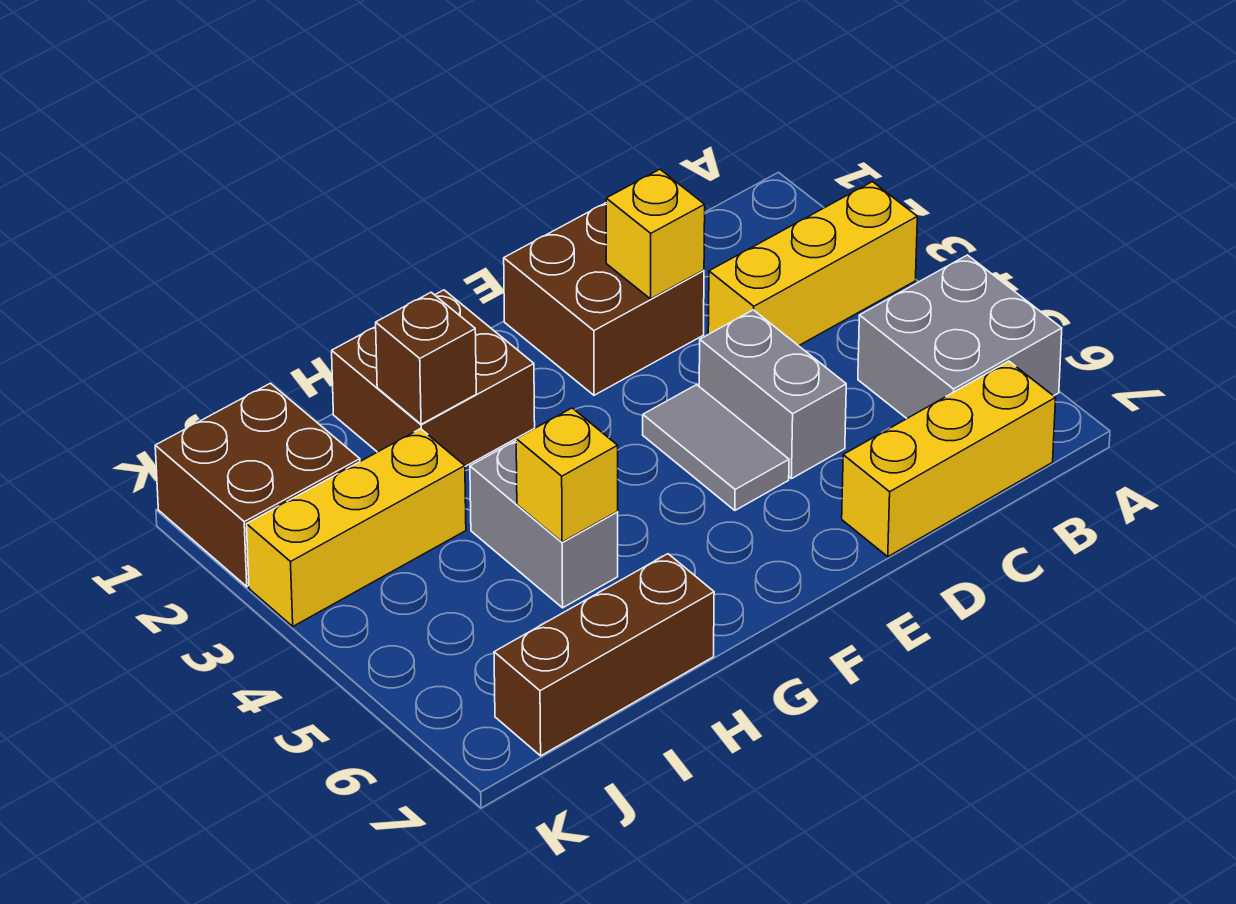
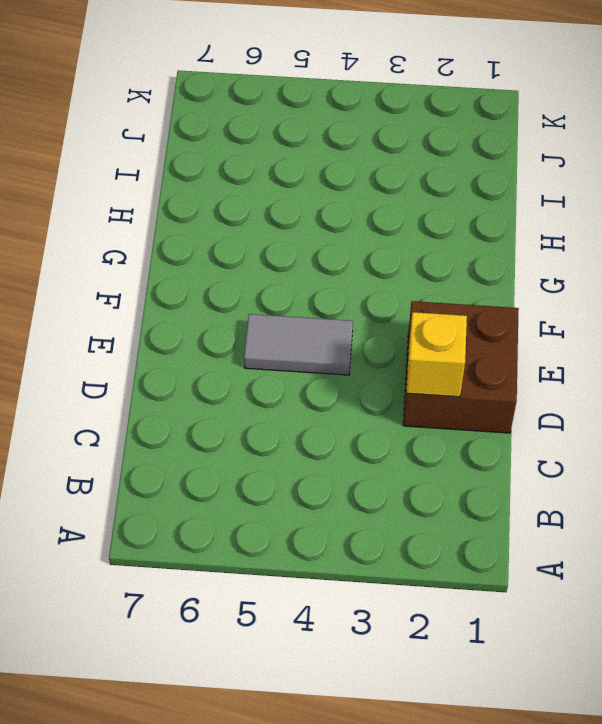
none -> yellow 1x3 brick [708,182,917,346]
none -> grey 2x2 brick [858,255,1062,418]
none -> yellow 1x3 brick [842,361,1056,557]

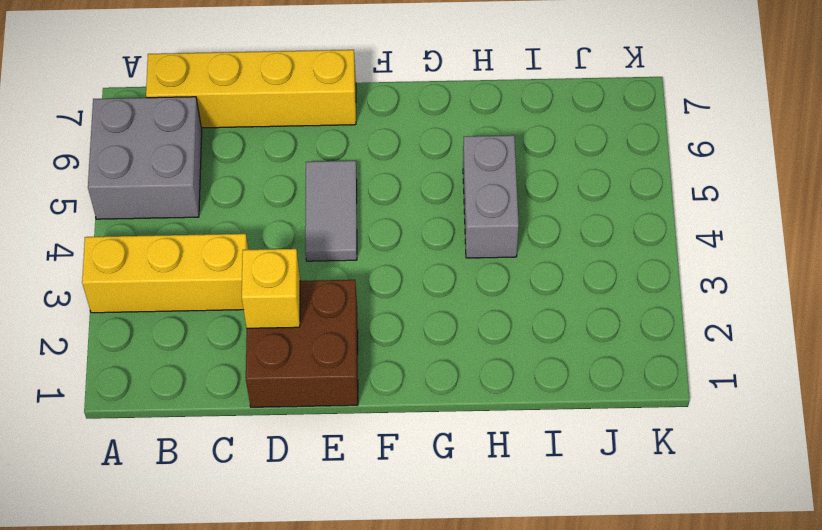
yellow 1x4 brick [146,50,356,128] -> yellow 1x3 brick [842,361,1056,557]
none -> grey 1x2 brick [699,310,846,479]
none -> brown 2x2 brick [332,290,535,466]
none -> brown 1x3 brick [494,554,714,756]

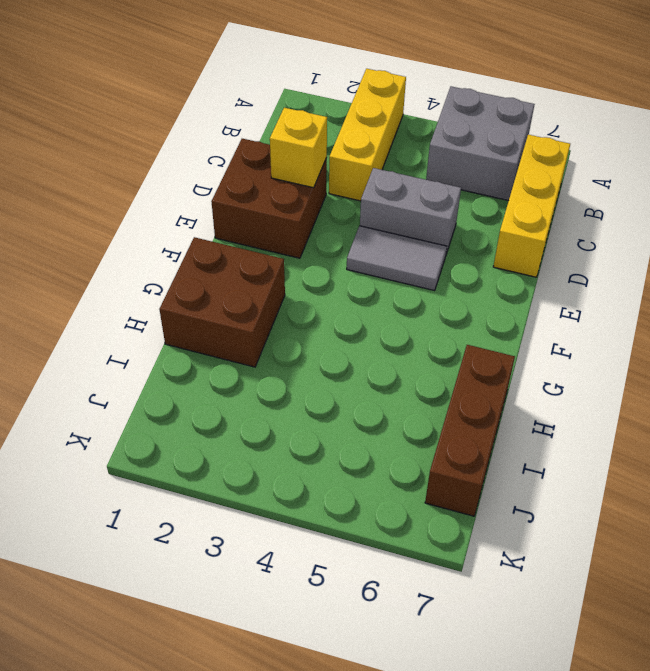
none -> grey 1x2 brick [470,441,618,608]
none -> yellow 1x3 brick [247,429,466,626]
none -> brown 2x2 brick [155,383,360,587]

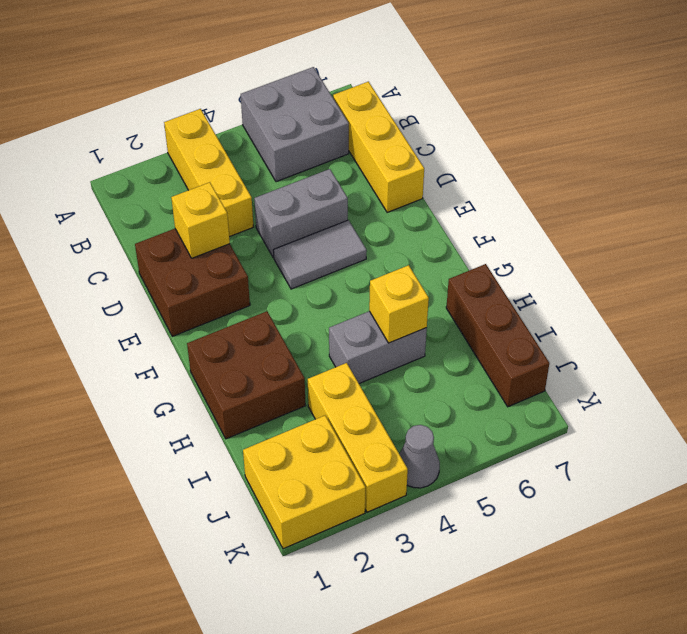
yellow 2x2 brick [243,416,365,549] -> brown 2x2 brick [155,383,360,587]
grey 1x1 cone [400,425,440,488] -> none
none -> brown 1x1 brick [376,292,476,424]

